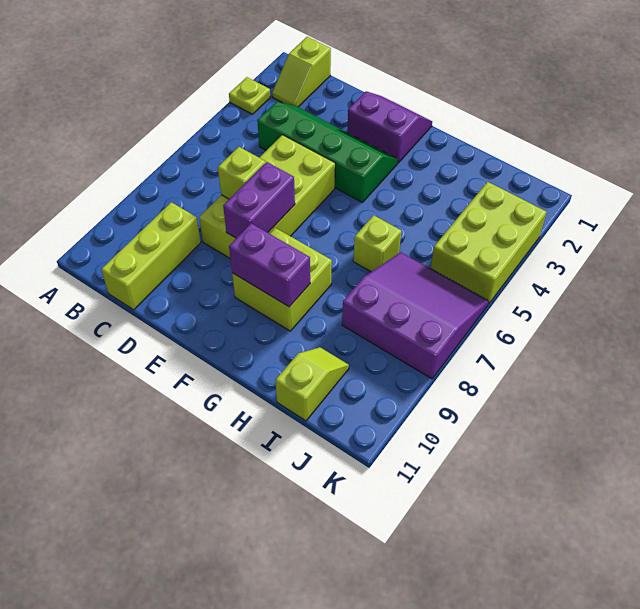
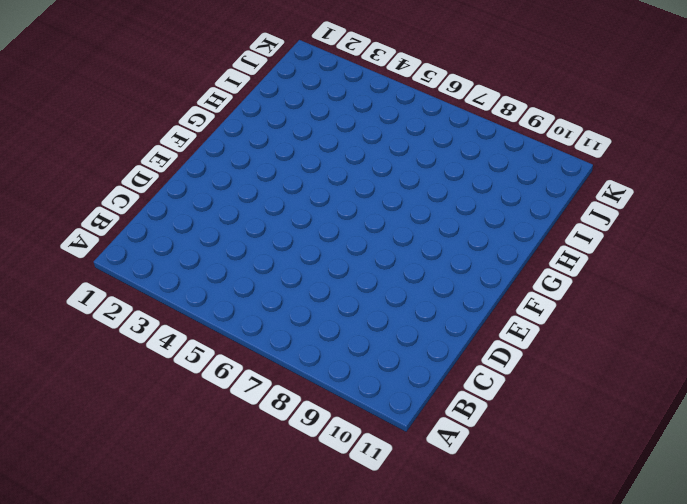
none -> lime 1x1 plate [229,77,270,114]
none -> lime 1x2 slope [272,37,331,107]
none -> green 2x4 slope [257,102,398,202]

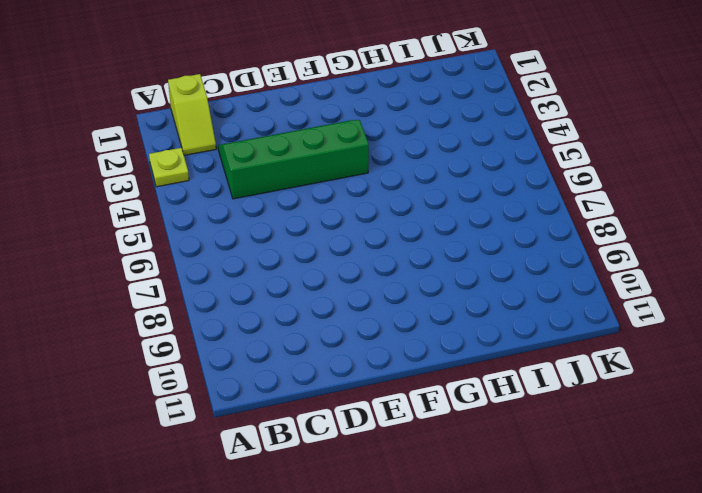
none -> lime 1x3 brick [101,202,201,310]
none -> lime 2x4 brick [199,135,335,258]
none -> purple 2x2 slope [347,92,432,163]

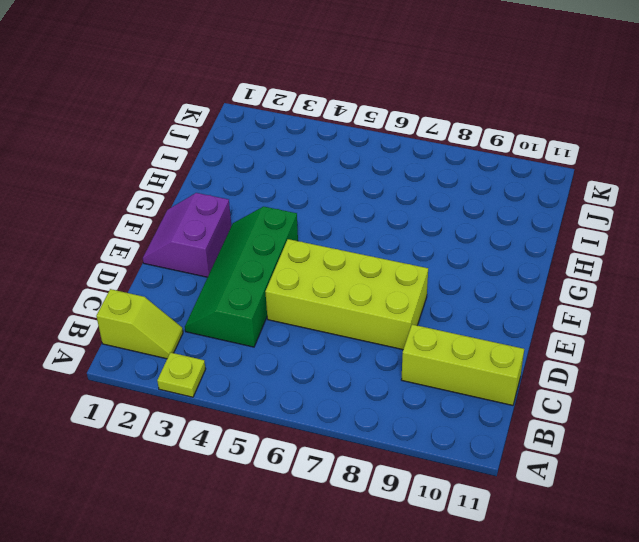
none -> lime 2x2 brick [232,228,332,331]
none -> lime 1x1 brick [353,215,401,272]
none -> purple 3x3 slope [342,252,489,379]

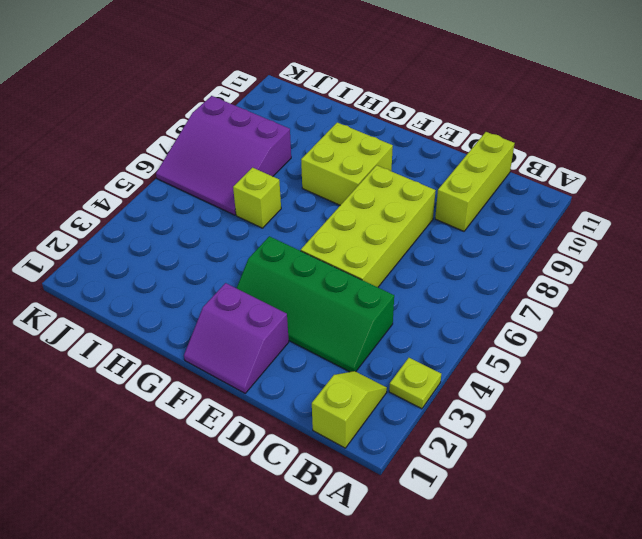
none -> lime 1x2 slope [275,347,349,421]
none -> lime 2x3 brick [431,182,547,304]
none -> lime 1x1 brick [218,147,266,199]

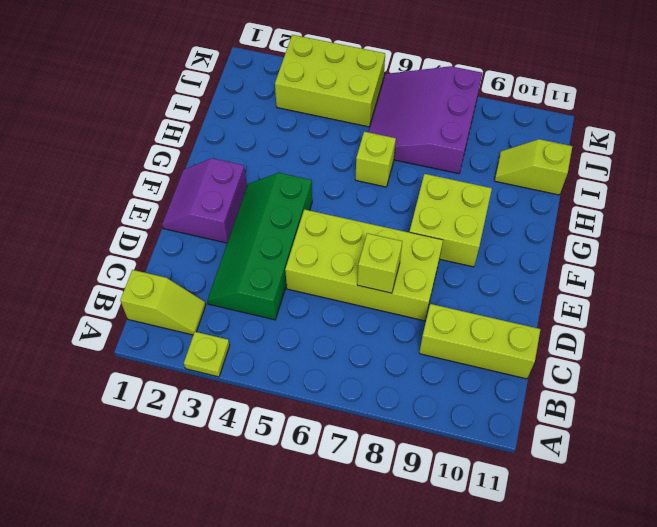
none -> purple 1x2 brick [223,162,295,238]
none -> purple 1x2 brick [229,223,310,307]

